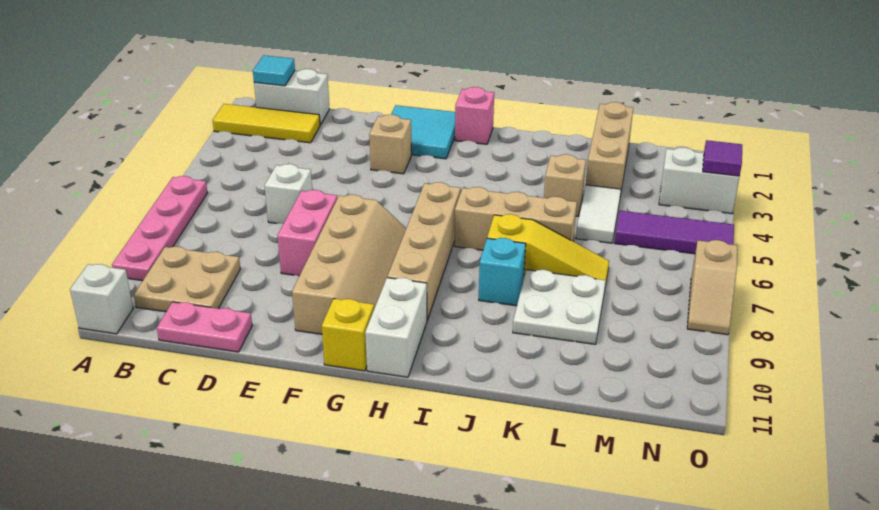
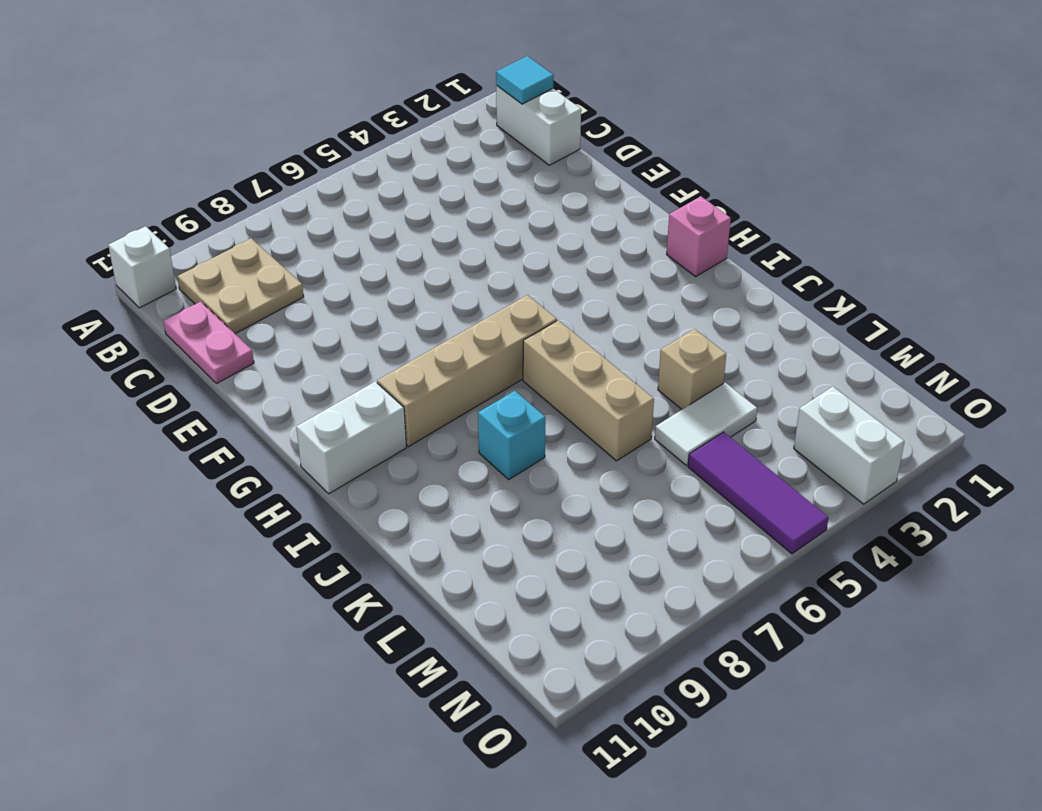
none -> yellow 1x3 tile [212,104,320,143]
none -> pink 1x4 plate [112,176,207,281]
none -> white 1x1 brick [265,164,312,224]

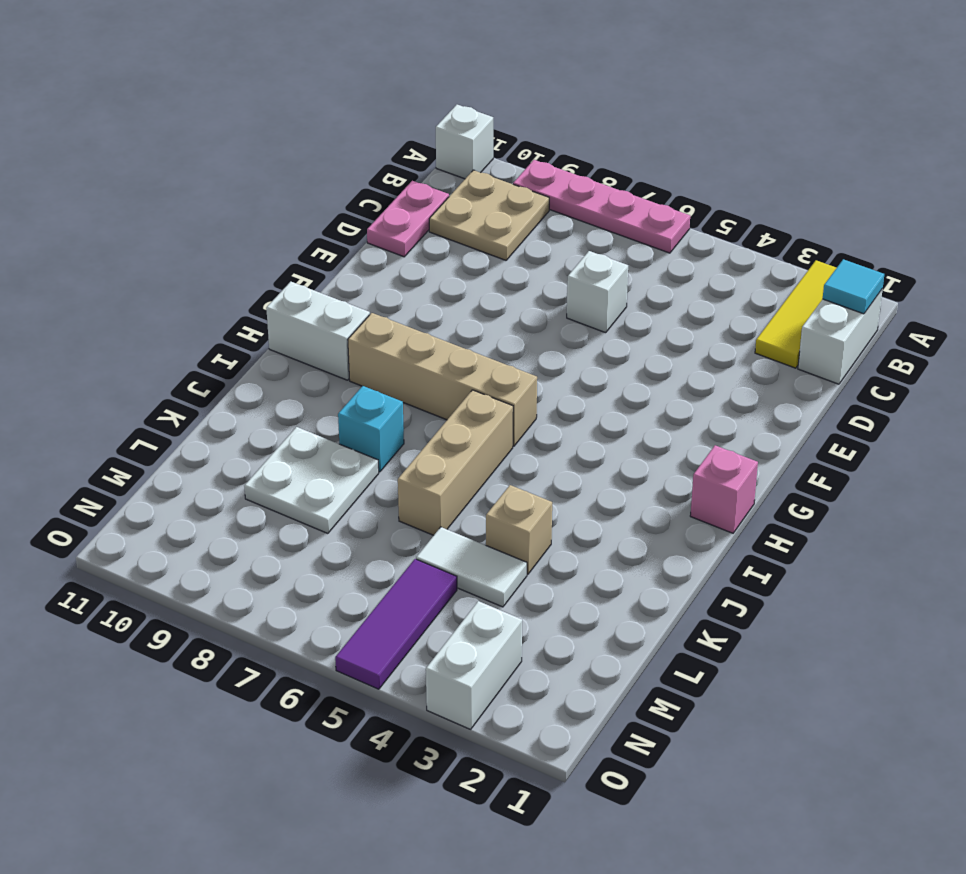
none -> pink 1x2 brick [277,190,337,276]
none -> cyan 2x2 tile [391,105,455,159]
none -> tan 1x1 brick [369,114,412,174]

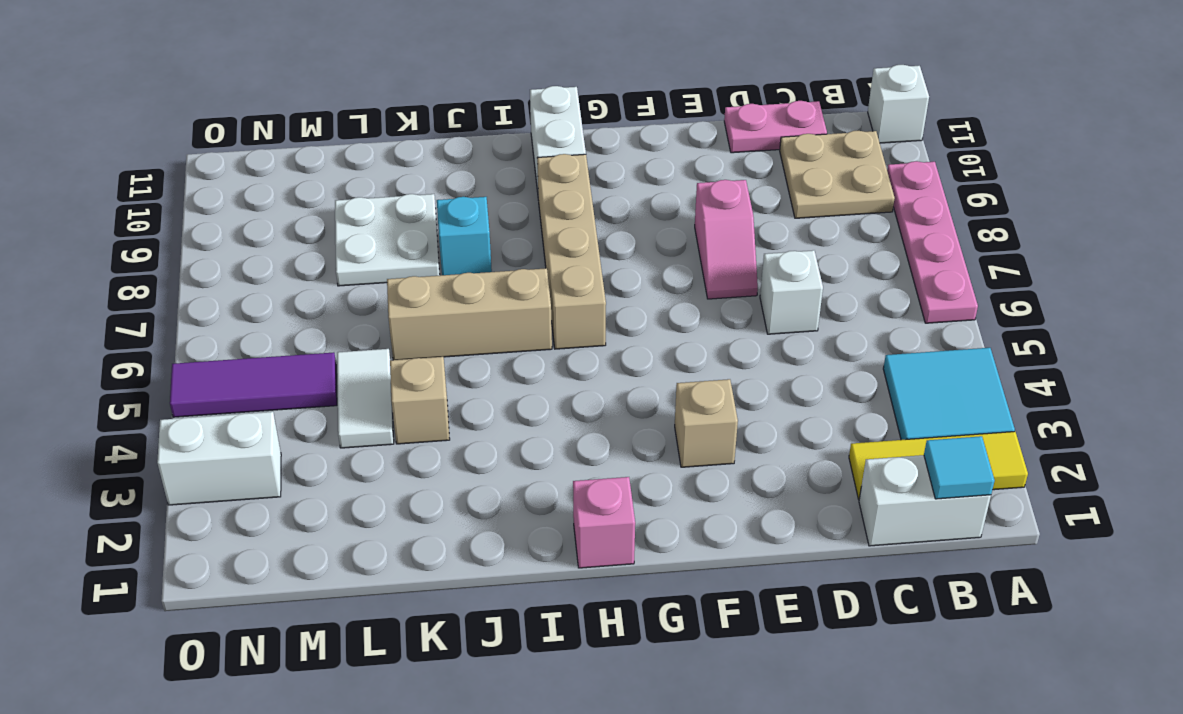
cyan 2x2 tile [883,348,1015,440] -> cyan 2x2 tile moved to [391,105,455,159]
pink 1x2 slope [695,180,758,299] -> pink 1x2 brick [277,190,337,276]
none -> tan 2x4 slope [292,195,406,334]
none -> yellow 1x1 brick [322,299,374,371]
none -> yellow 1x3 slope [487,214,609,286]

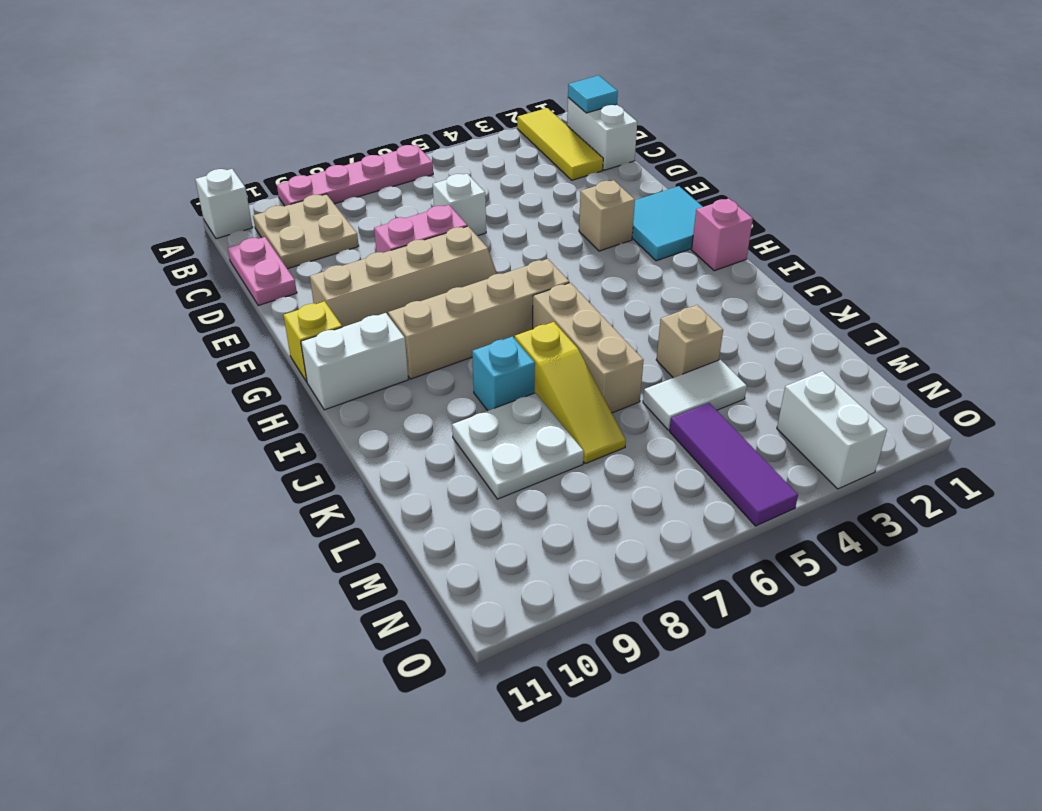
none -> tan 1x3 brick [586,102,633,196]
none -> tan 1x2 slope [687,240,737,335]
none -> purple 1x1 tile [703,140,742,176]

